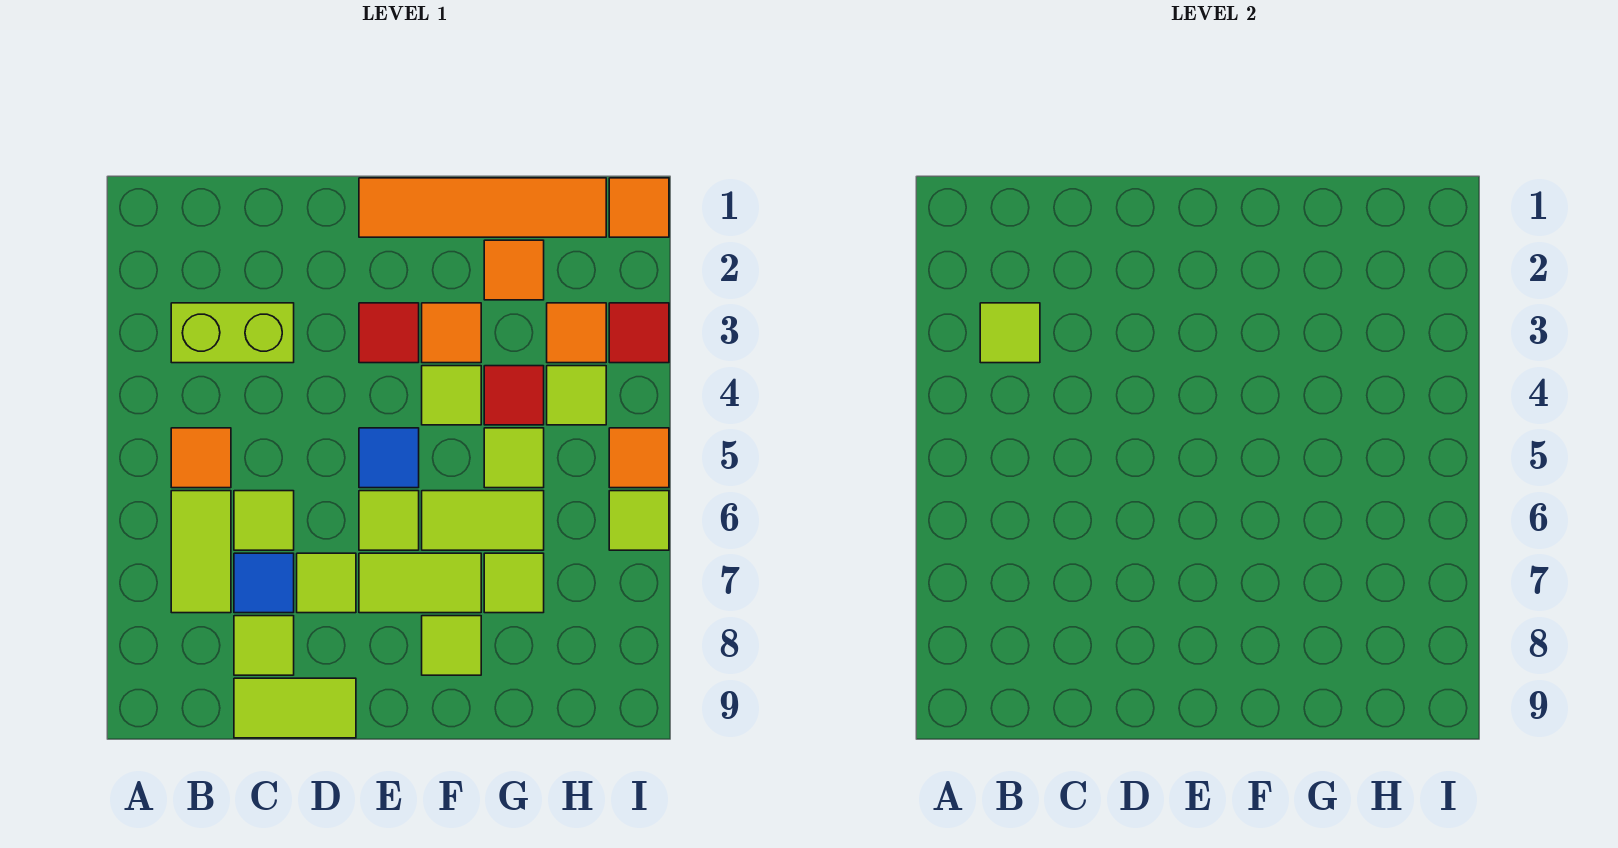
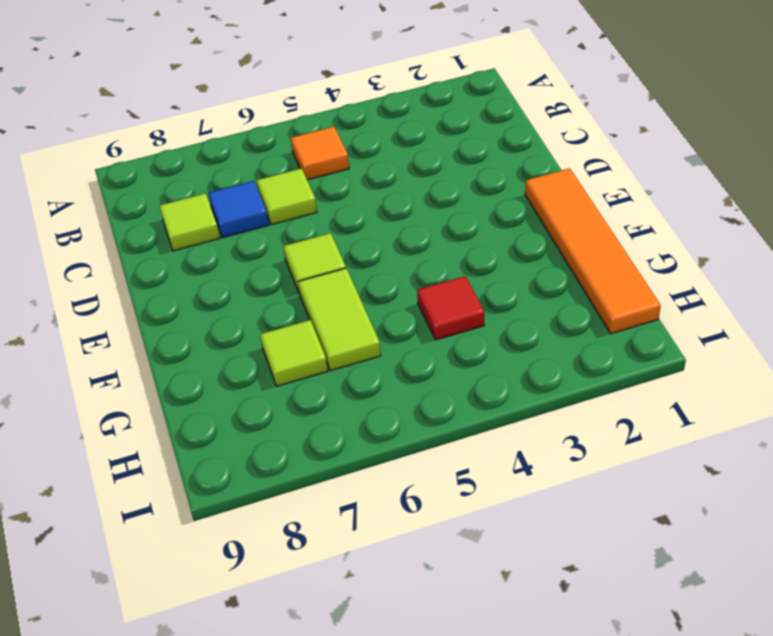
none -> lime 1x2 brick [171,303,294,363]
none -> lime 1x2 tile [171,491,231,613]
none -> lime 1x2 tile [234,678,356,738]

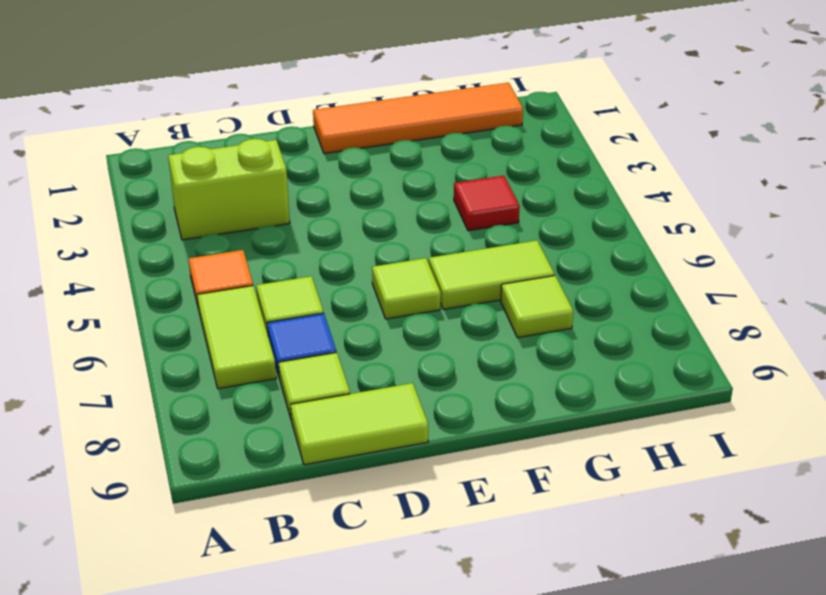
none -> lime 1x1 tile [297,553,356,613]
none -> red 1x1 tile [359,303,419,363]
none -> blue 1x1 tile [359,428,419,488]

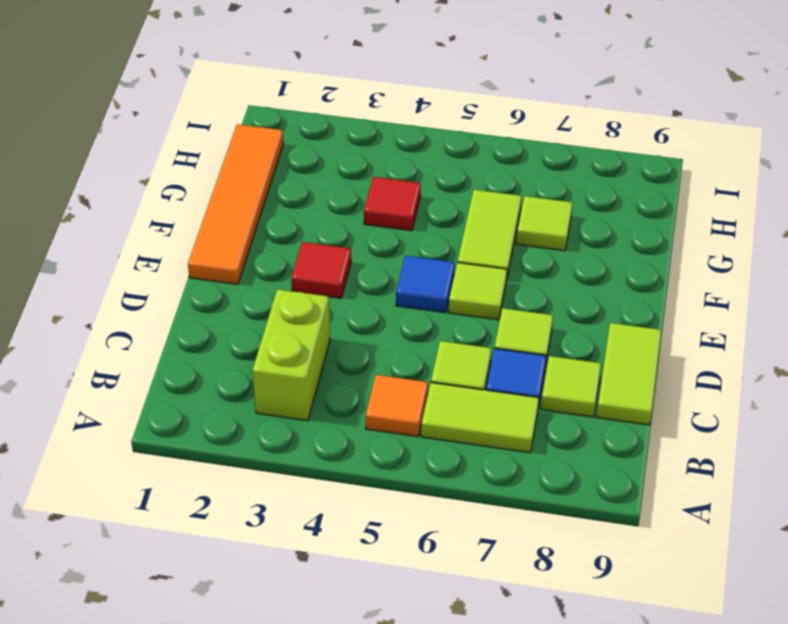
none -> lime 1x2 tile [359,553,481,613]
none -> orange 1x1 tile [422,303,481,363]
none -> lime 1x1 tile [422,366,481,425]

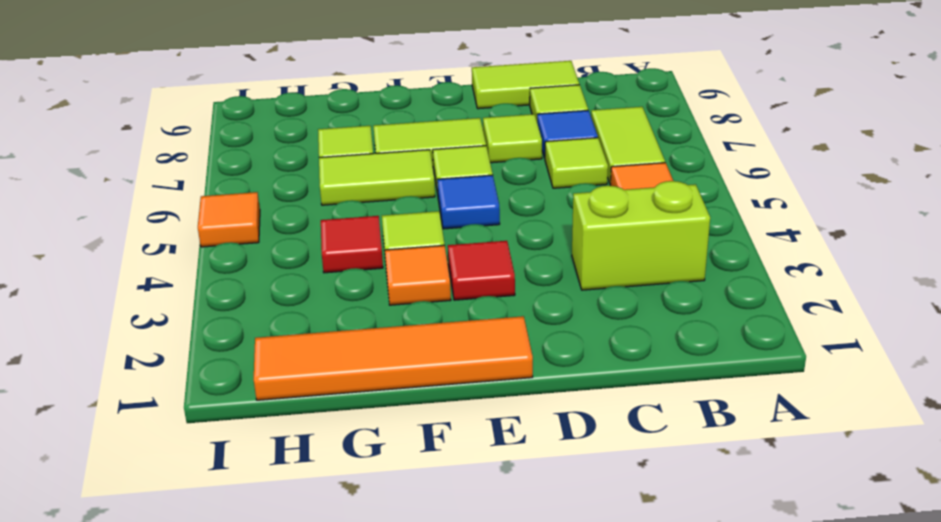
none -> lime 1x1 tile [422,616,481,675]
none -> orange 1x1 tile [484,240,544,300]
none -> lime 1x1 tile [484,428,544,488]

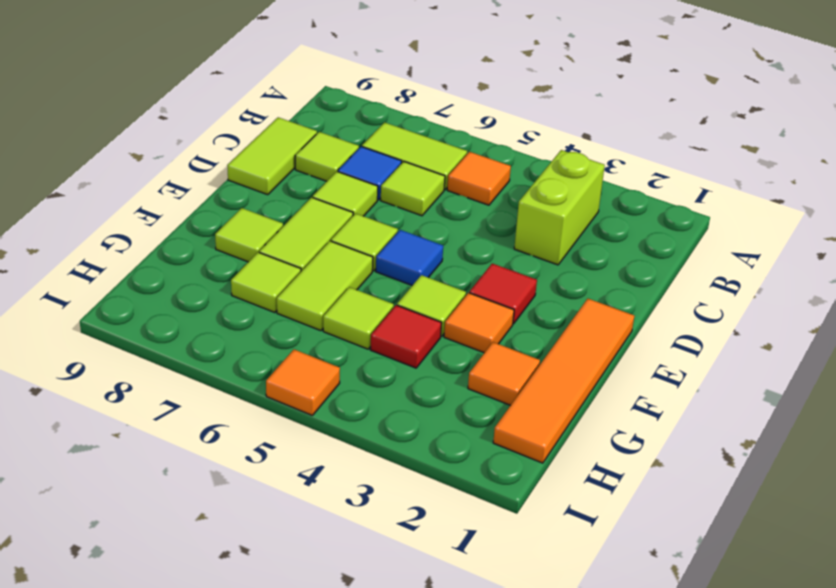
none -> orange 1x1 tile [547,303,606,363]
none -> lime 1x1 tile [547,366,606,425]
none -> orange 1x1 tile [609,178,669,237]

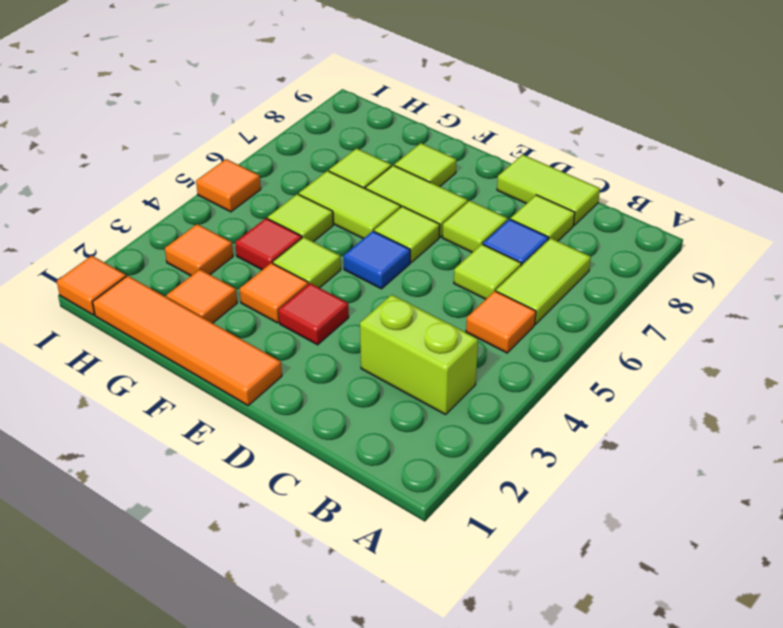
none -> lime 1x1 tile [547,366,606,425]
none -> red 1x1 tile [609,303,669,363]
none -> lime 1x1 tile [609,491,669,550]

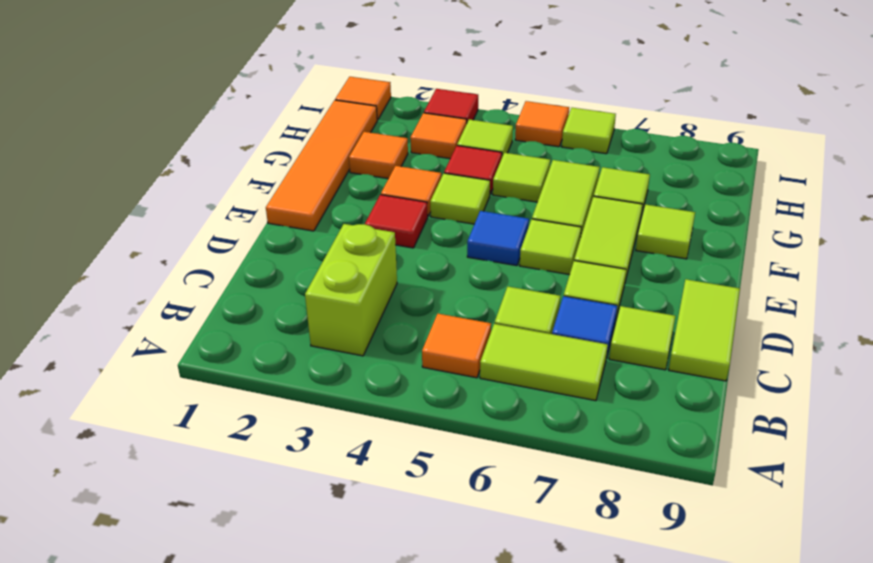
none -> lime 1x1 tile [980,303,1040,363]

